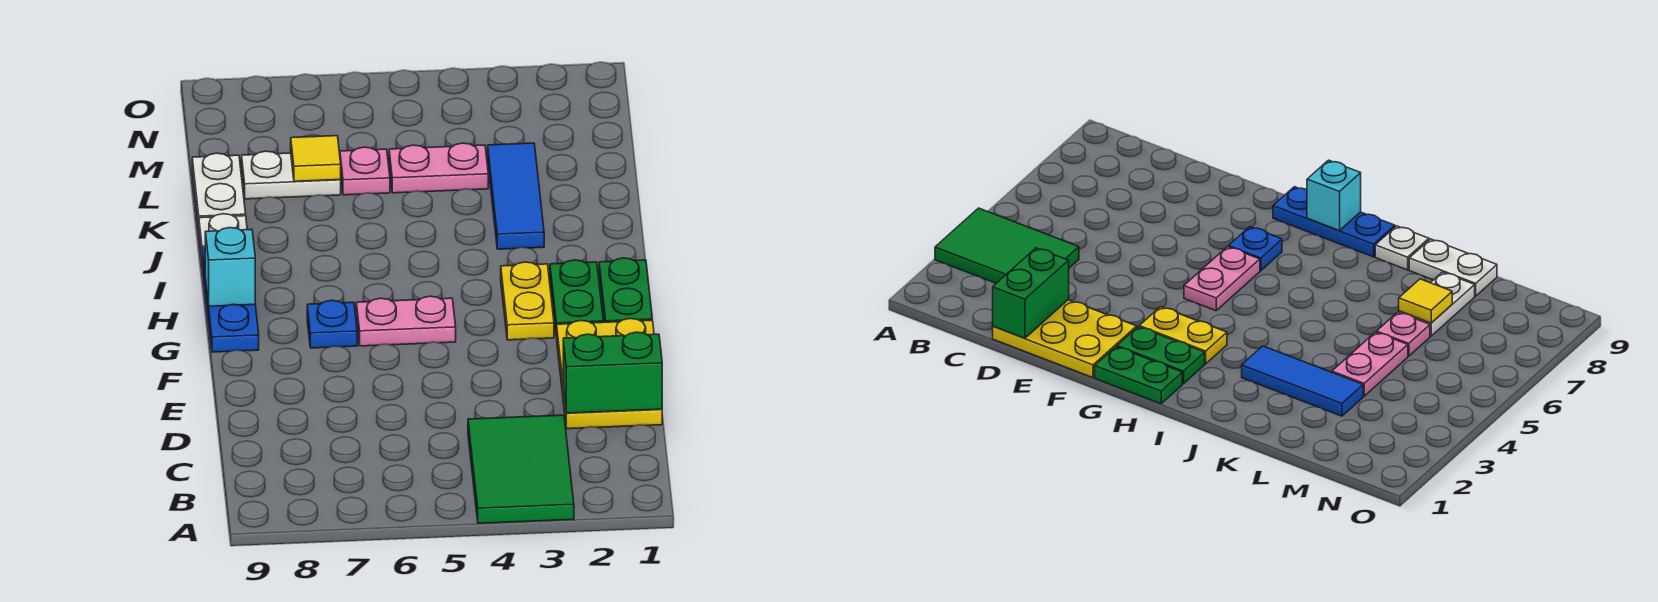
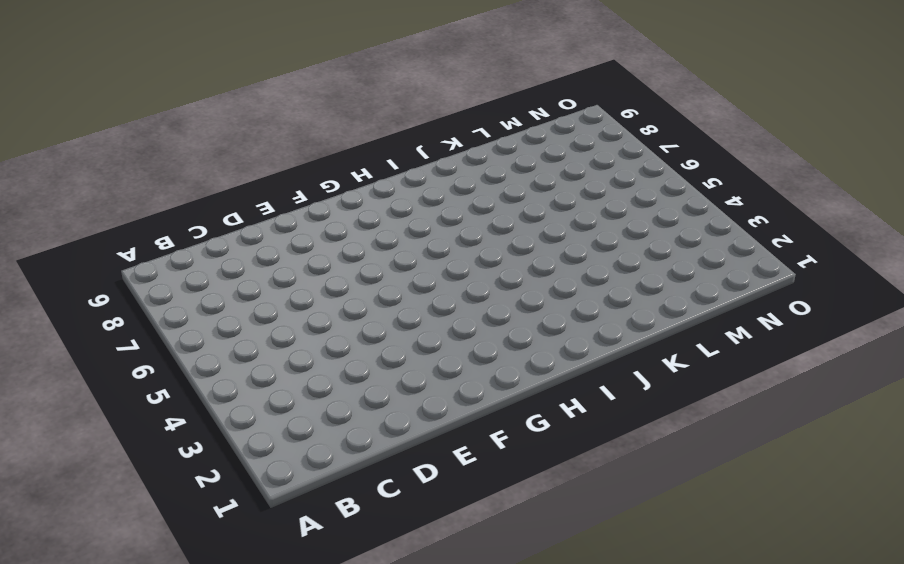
none -> green 2x3 tile [468,415,574,523]
none -> yellow 2x3 plate [557,319,662,429]
none -> green 1x2 plate [599,258,652,322]

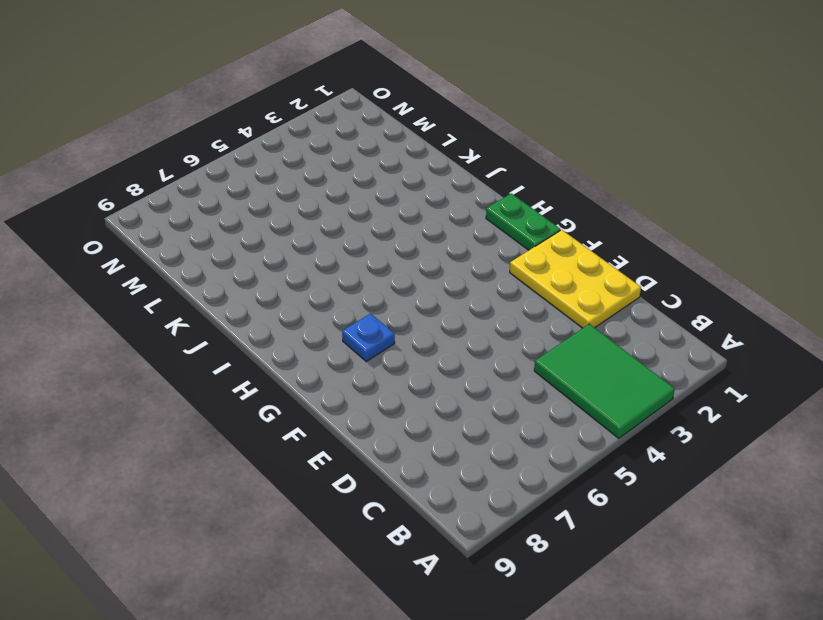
none -> green 1x2 plate [550,260,603,338]
none -> yellow 1x2 plate [501,262,554,340]
none -> pink 1x2 plate [356,296,456,346]

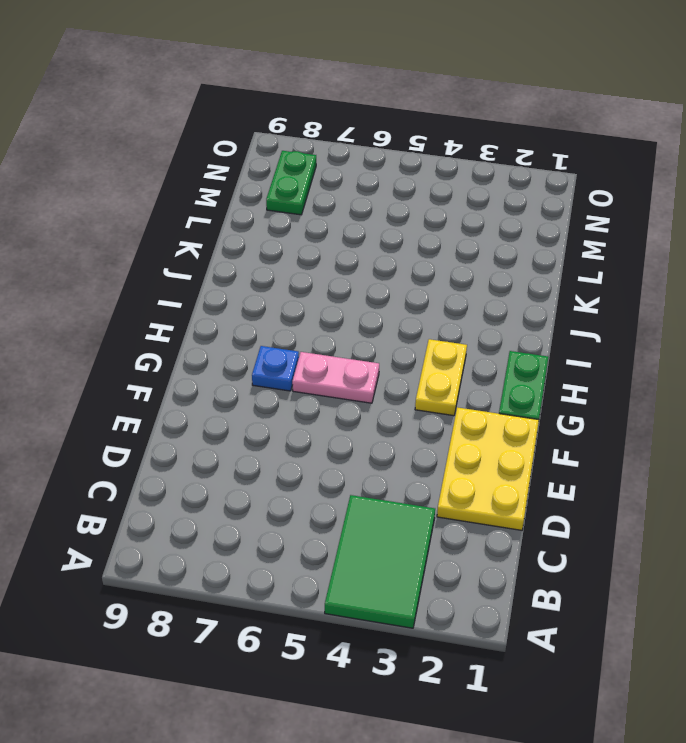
green 1x2 plate [266,151,316,215] -> green 1x2 plate moved to [550,260,603,338]
none -> blue 1x3 plate [202,248,259,352]
none -> blue 1x3 tile [488,143,544,249]
none -> white 1x1 plate [199,214,247,257]

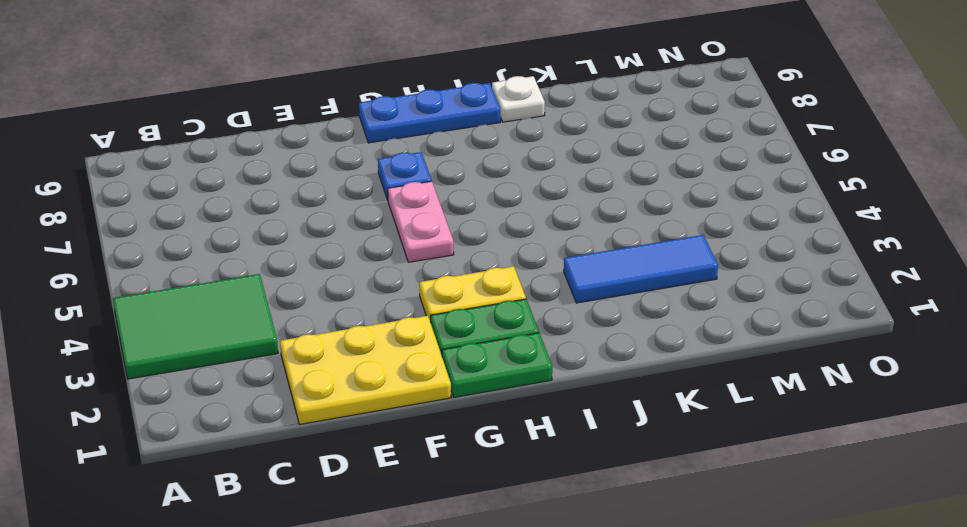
none -> white 1x2 plate [192,153,246,229]
none -> pink 1x2 plate [389,143,488,193]
none -> pink 1x1 plate [340,147,390,195]

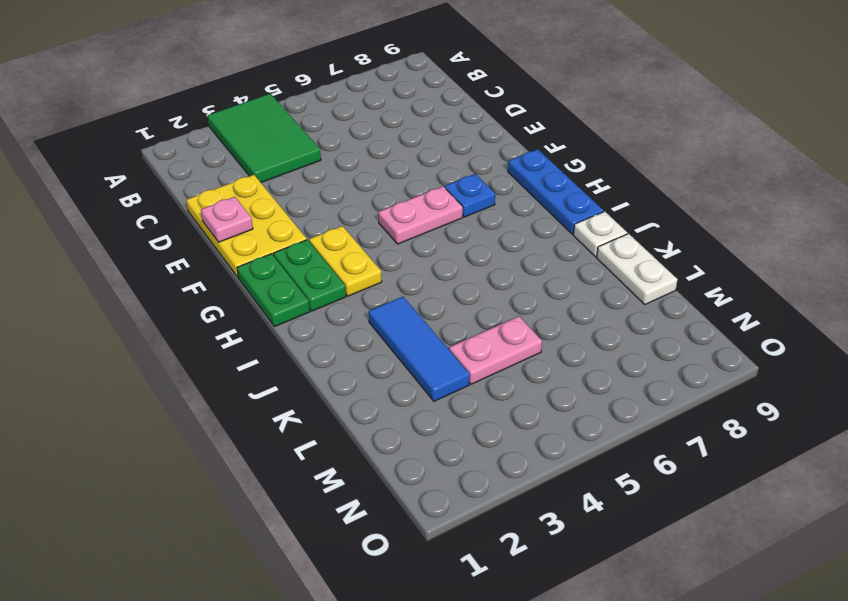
pink 1x1 plate [201,197,253,242] -> pink 1x1 plate moved to [340,147,390,195]
none -> white 1x2 plate [242,151,341,199]
none -> green 1x2 brick [563,332,662,413]
none -> cyan 1x1 brick [205,228,255,306]

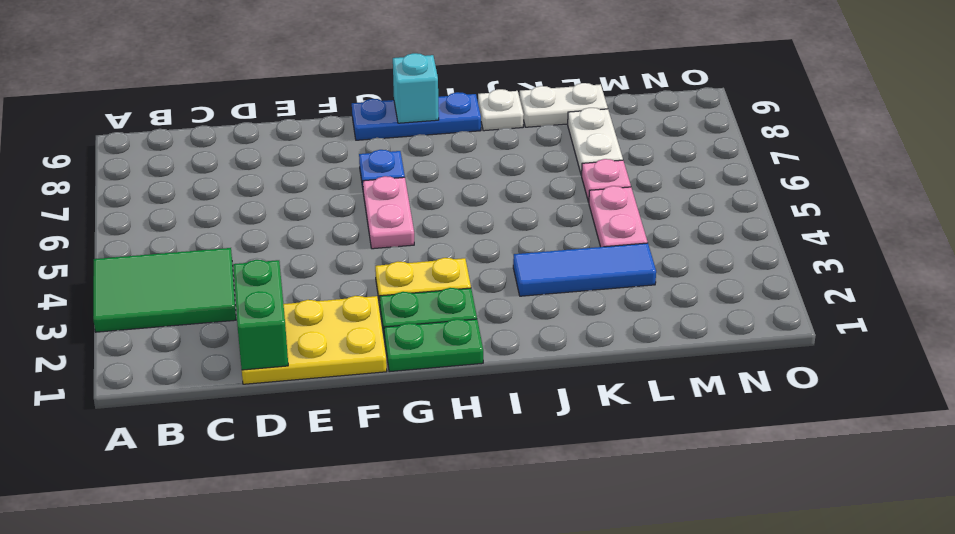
none -> yellow 1x1 tile [291,136,341,181]

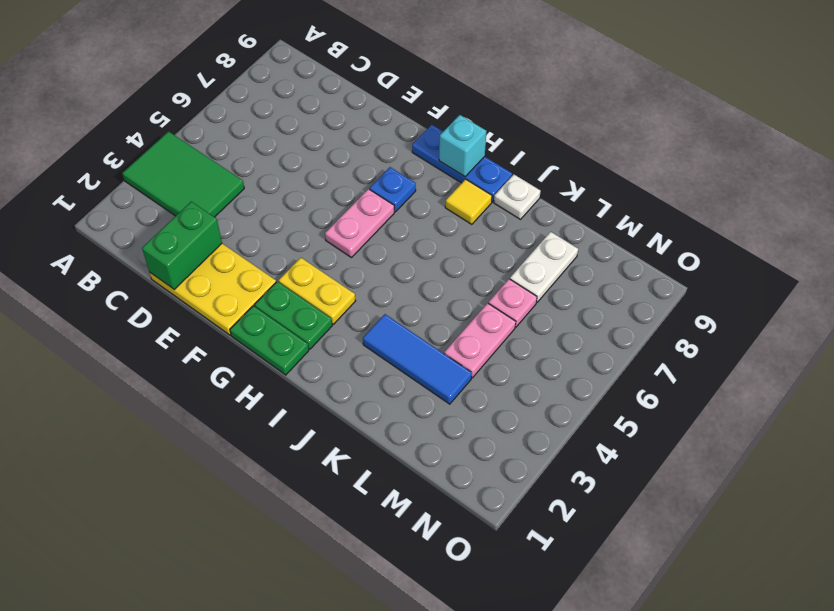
yellow 1x1 tile [445,179,492,224] -> yellow 1x1 tile moved to [291,136,341,181]
none -> white 1x2 plate [192,153,246,229]

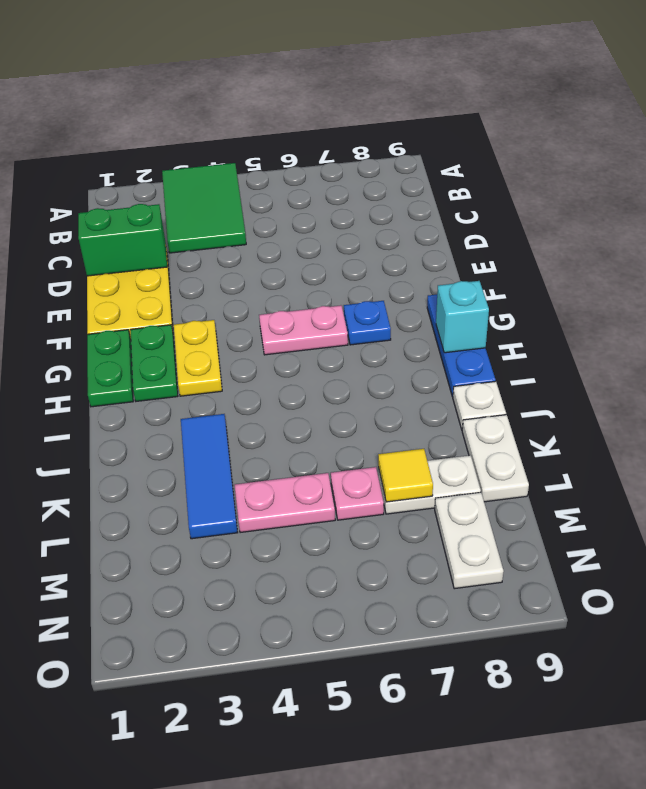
white 1x2 plate [435,492,504,589] -> none

